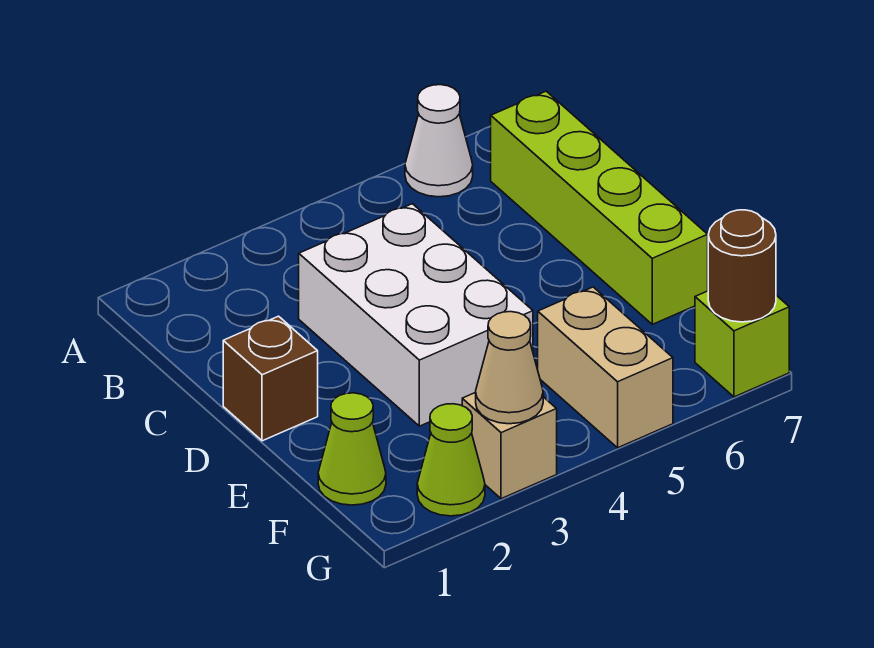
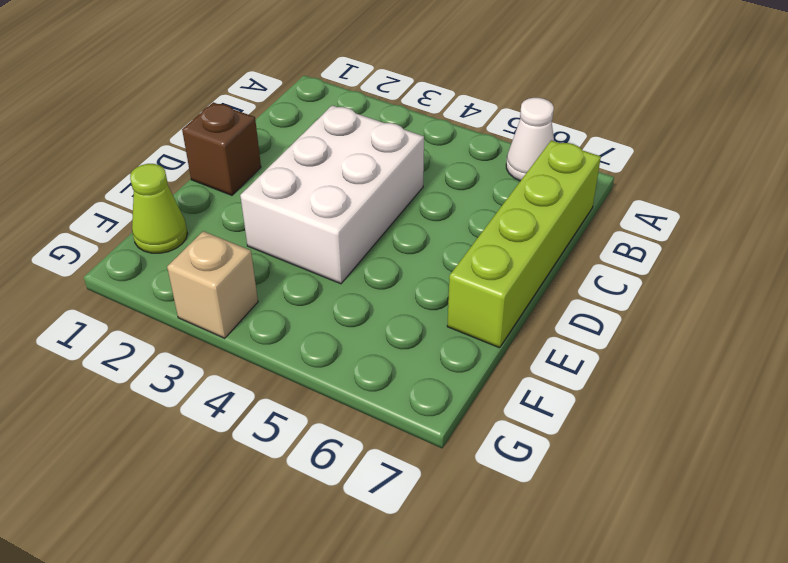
none -> tan 1x2 brick [538,287,673,448]
none -> lime 1x1 cone [417,404,485,516]

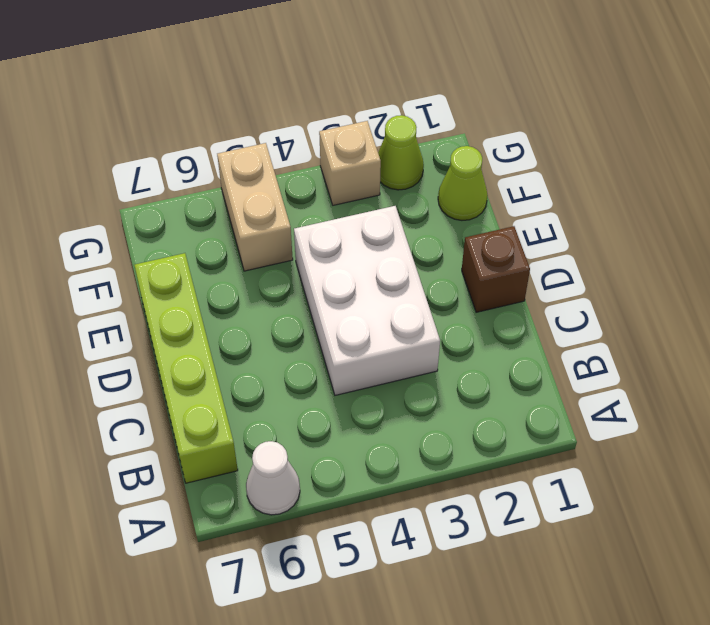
none -> lime 1x1 brick [695,291,789,397]
none -> tan 1x1 cone [476,312,543,424]

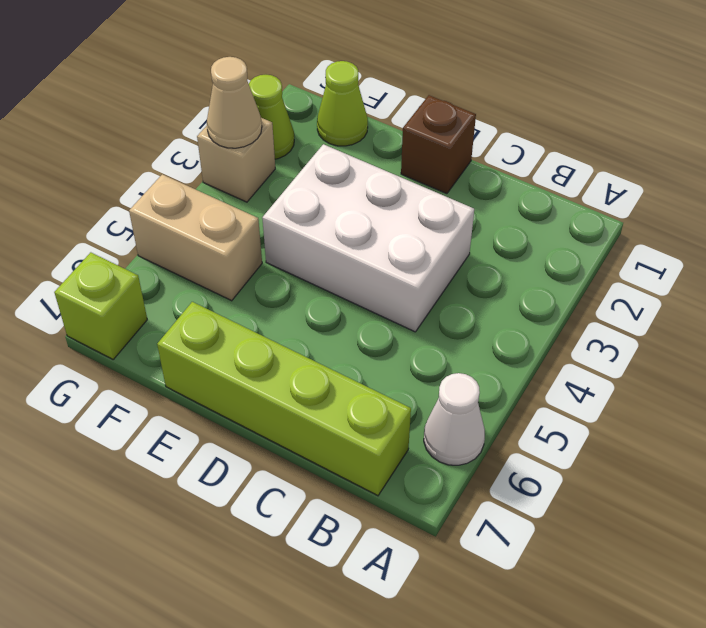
none -> brown 1x1 round brick [708,210,776,322]

